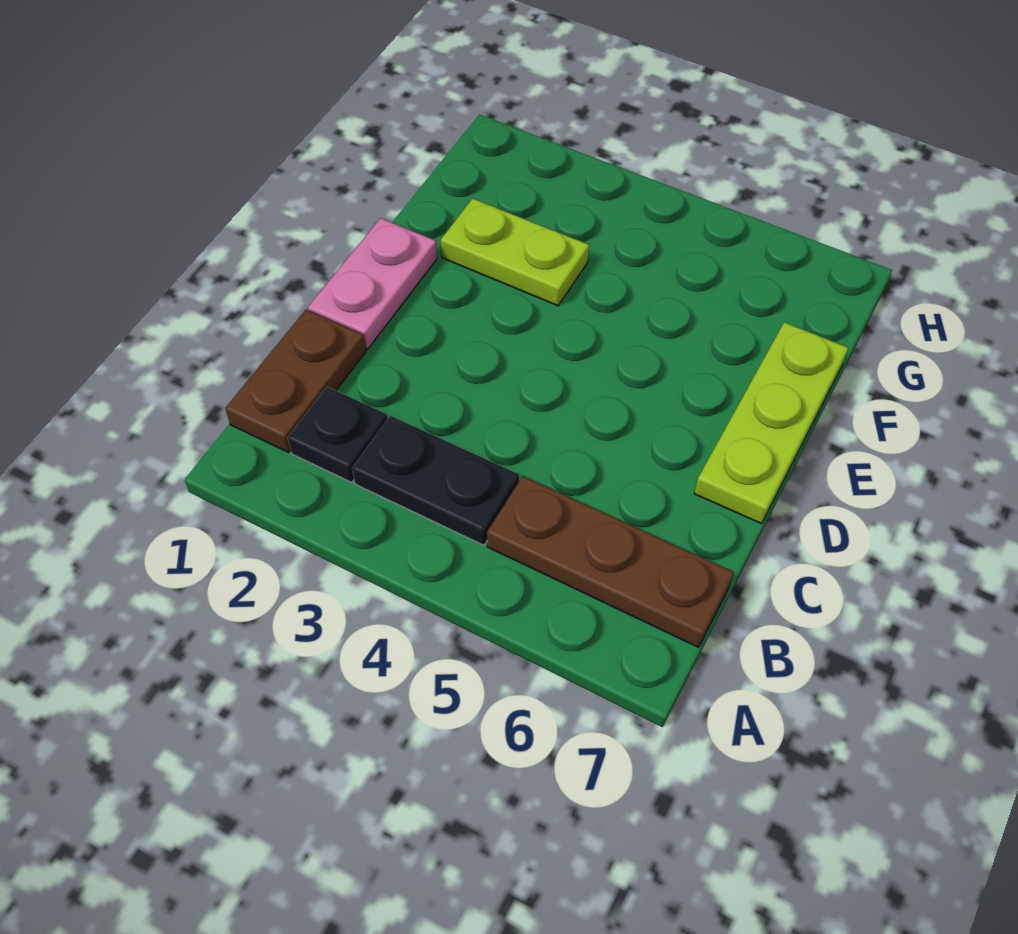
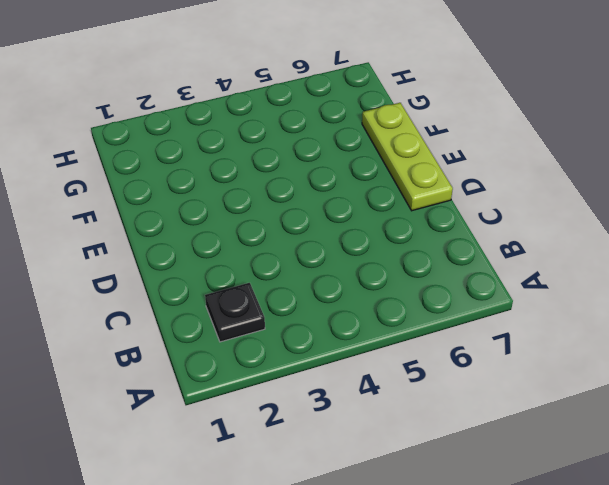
none -> brown 1x2 plate [225,310,366,452]
none -> black 1x2 plate [352,416,519,545]

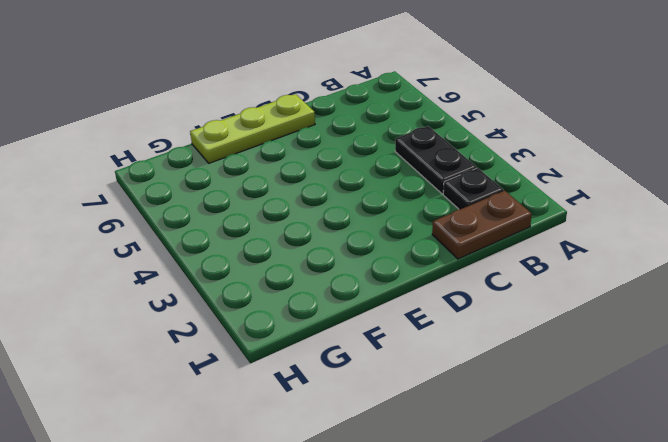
none -> brown 1x3 plate [487,476,734,647]
none -> pink 1x2 plate [308,218,437,349]

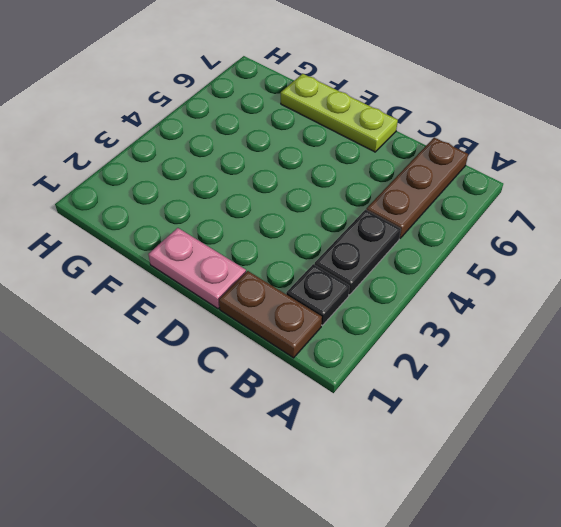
none -> lime 1x2 plate [441,198,589,306]

